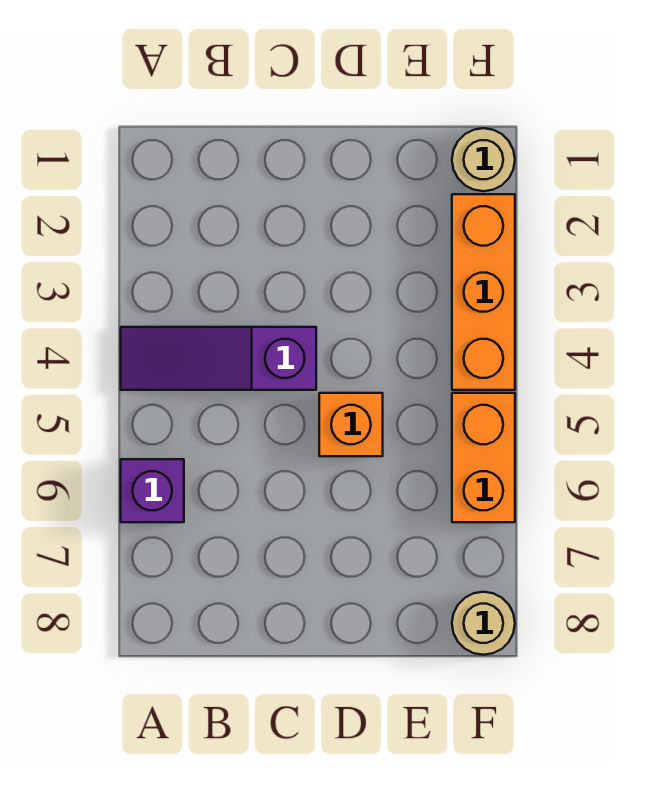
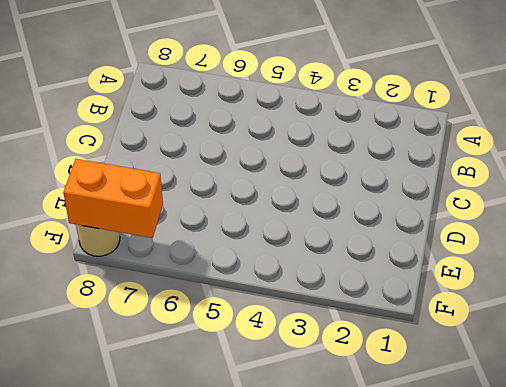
orange 1x2 brick [63,159,163,238] -> orange 1x2 brick moved to [452,393,515,522]
none -> purple 1x3 slope [121,327,316,390]
none -> purple 1x1 brick [121,459,184,522]

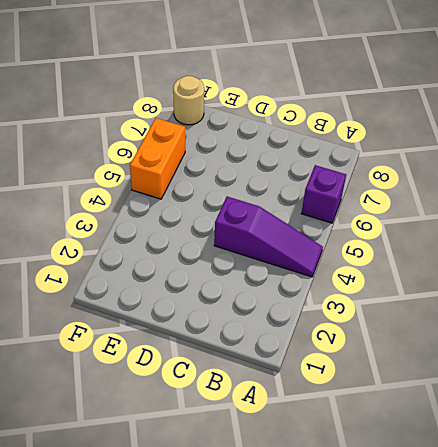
none -> orange 1x1 brick [319,393,383,456]
none -> tan 1x1 round brick [452,128,515,191]

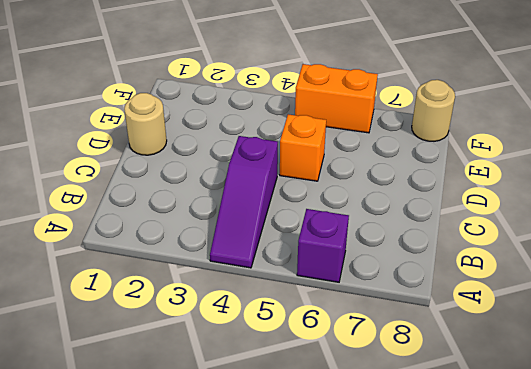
tan 1x1 round brick [124,93,167,155] -> tan 1x1 round brick moved to [452,128,515,191]
none -> orange 1x3 brick [452,194,515,390]

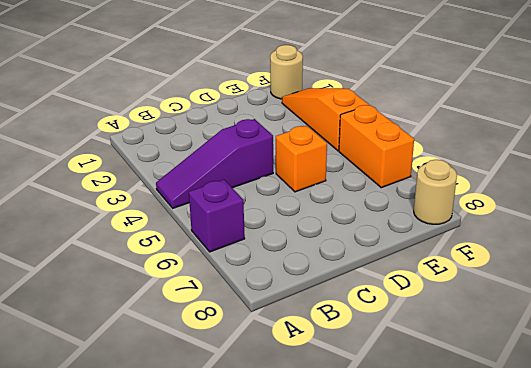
orange 1x3 slope [282,88,369,151] -> orange 1x3 brick [452,194,515,390]

